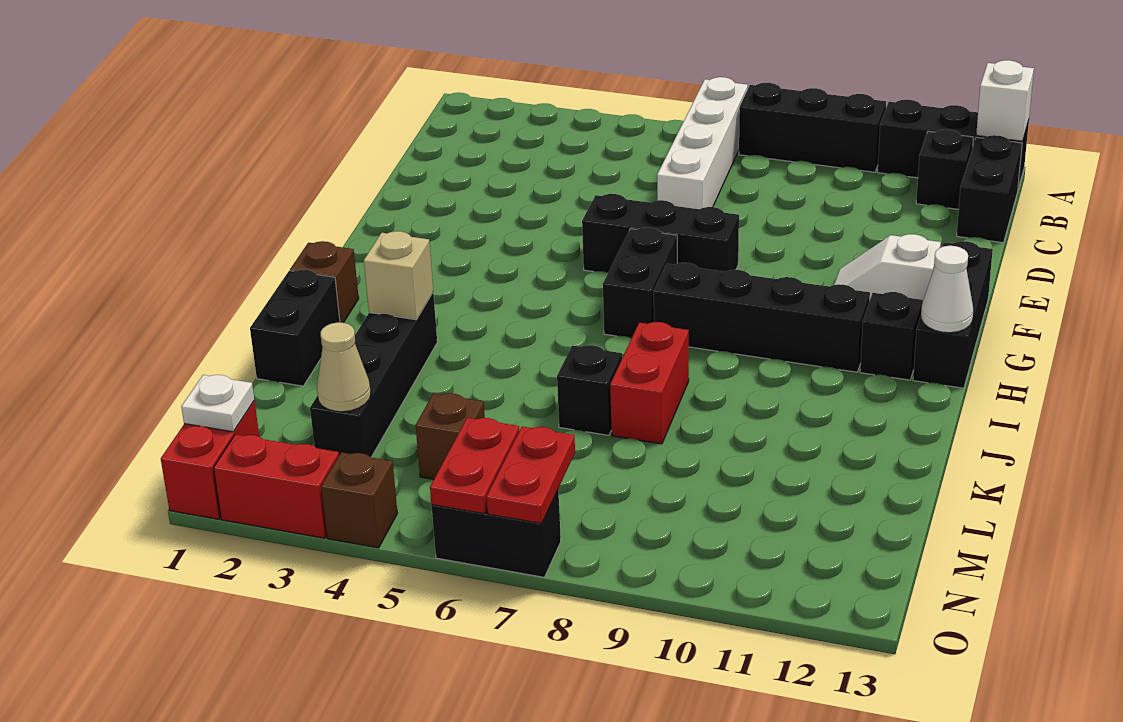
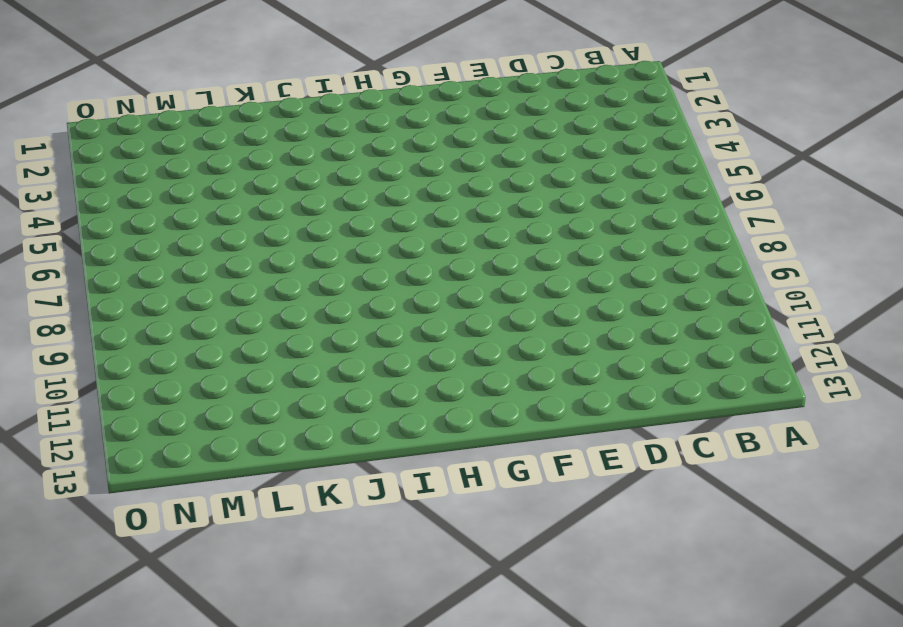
none -> white 1x4 brick [657,77,748,209]
none -> black 1x3 brick [739,83,886,172]
none -> black 1x3 brick [878,100,1029,188]

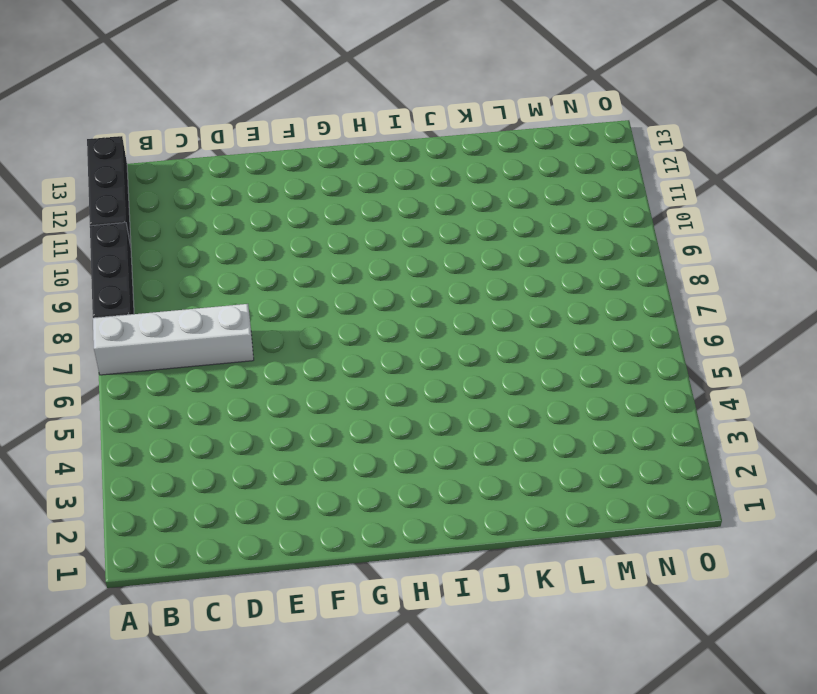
none -> black 1x1 brick [916,129,973,209]
none -> black 1x2 brick [957,135,1022,243]
none -> black 1x3 brick [582,194,739,272]

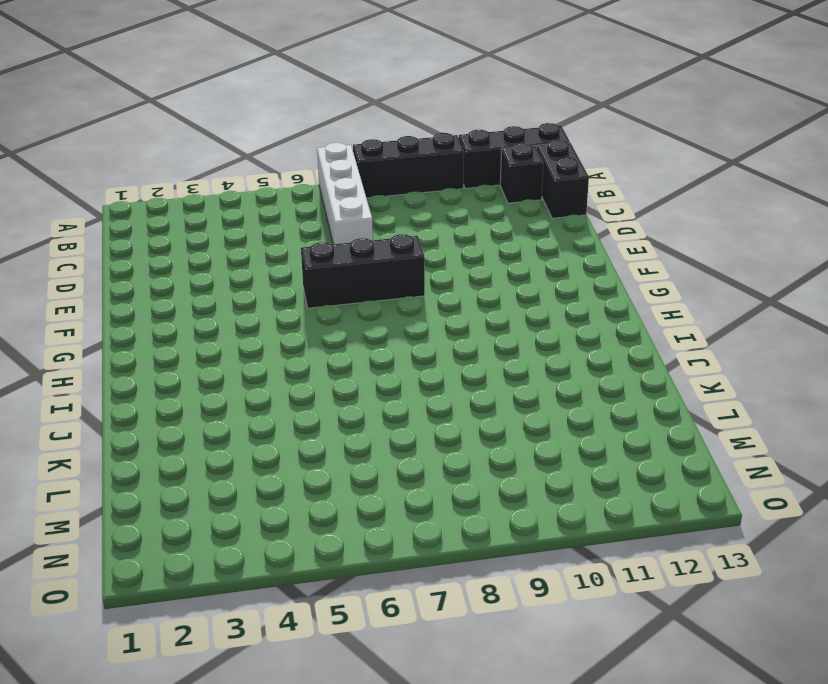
none -> white 1x2 slope [834,234,941,300]
none -> black 1x3 brick [913,241,993,388]
none -> black 1x2 brick [603,227,677,338]

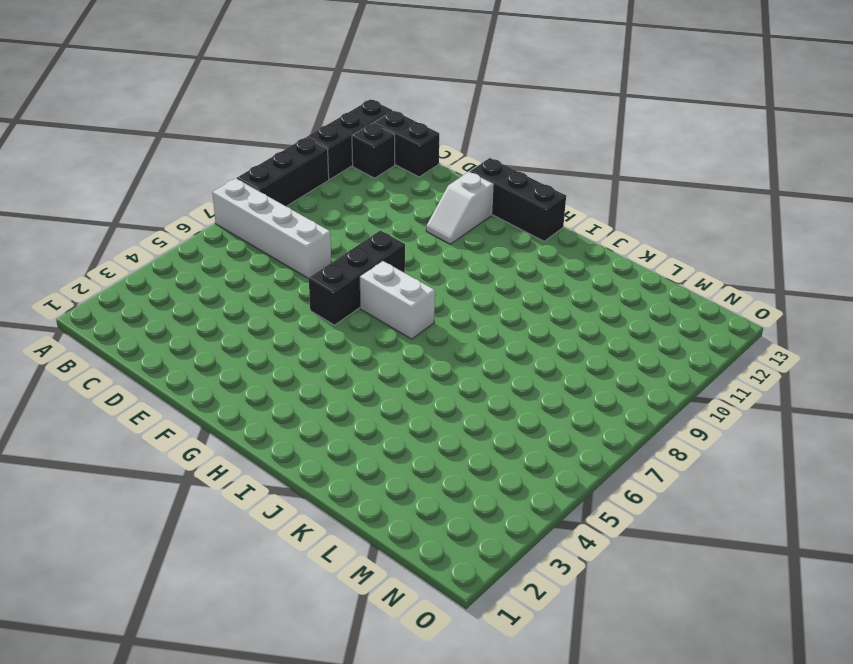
white 1x2 brick [360,261,435,339] -> black 1x2 brick [603,227,677,338]
none -> black 1x4 brick [654,263,870,372]
none -> black 1x1 brick [860,292,923,380]
none -> brown 1x1 brick [290,241,359,323]

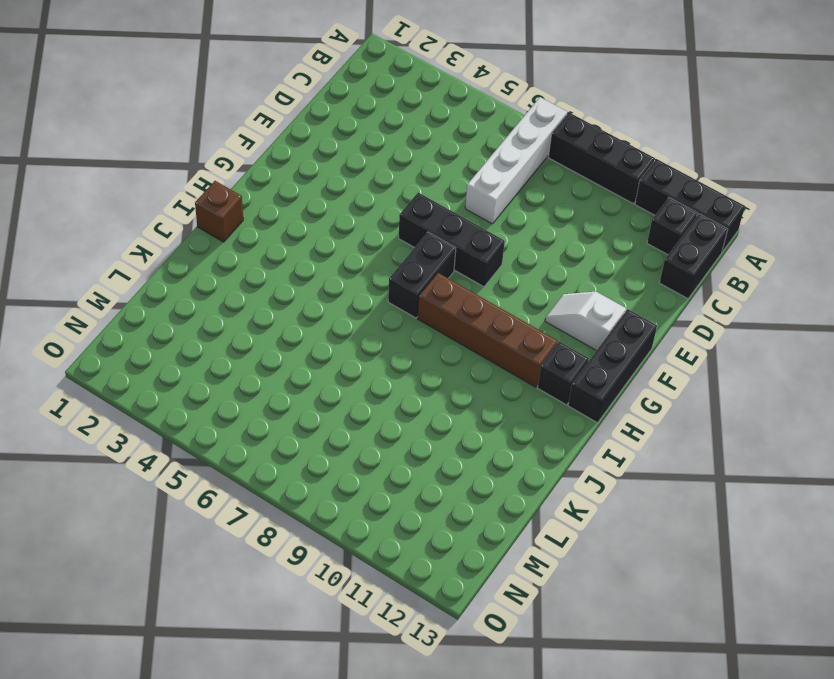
brown 1x4 brick [418,273,558,387] -> black 1x4 brick [654,263,870,372]
none -> black 1x2 brick [250,270,340,386]
none -> black 1x4 brick [310,293,437,457]
none -> red 1x2 brick [610,322,689,444]

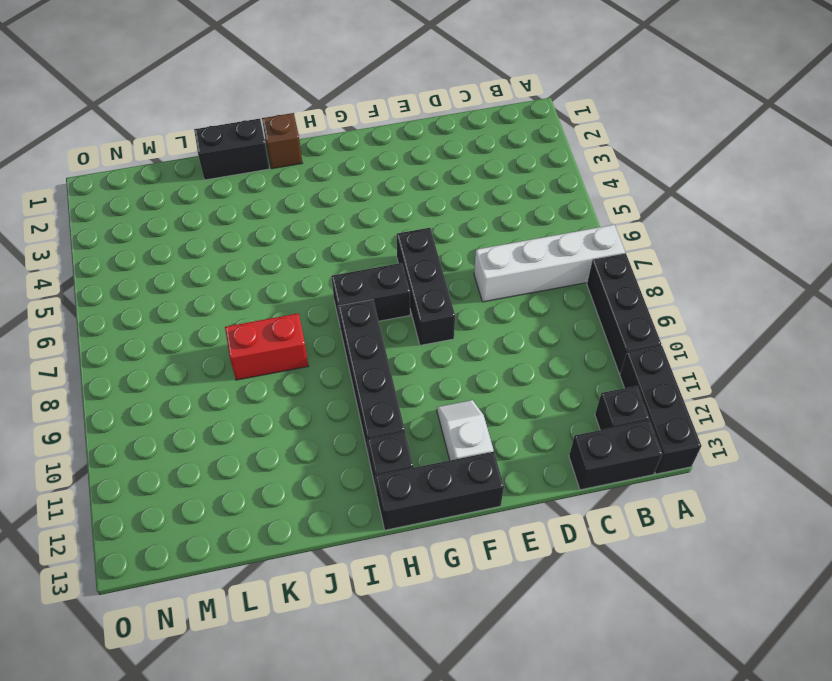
none -> black 1x4 brick [310,293,437,457]
none -> black 1x1 brick [557,345,622,435]
none -> brown 1x1 brick [416,393,485,479]

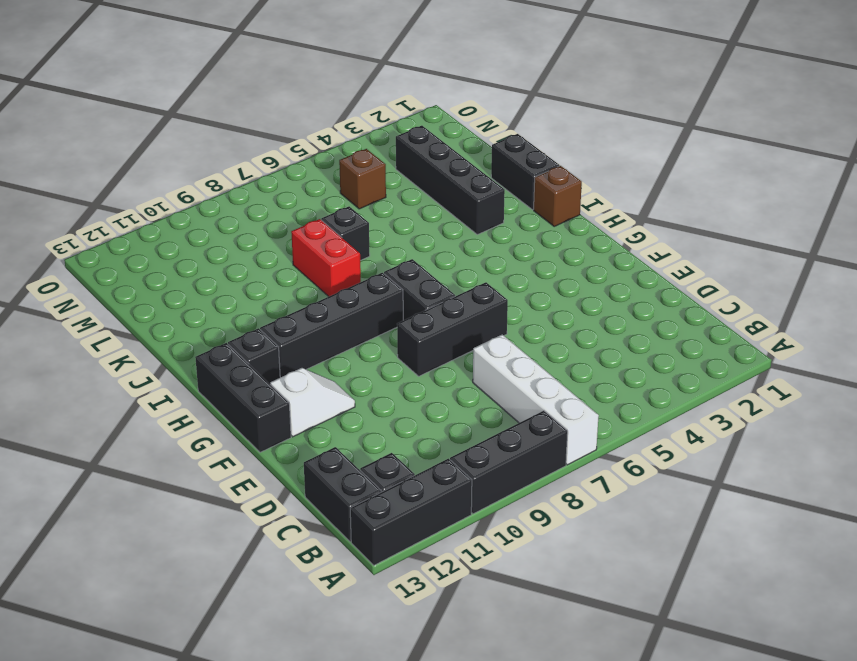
none -> red 1x2 brick [161,401,259,519]
none -> red 1x2 brick [214,435,339,538]
none -> brown 1x1 brick [321,452,398,548]

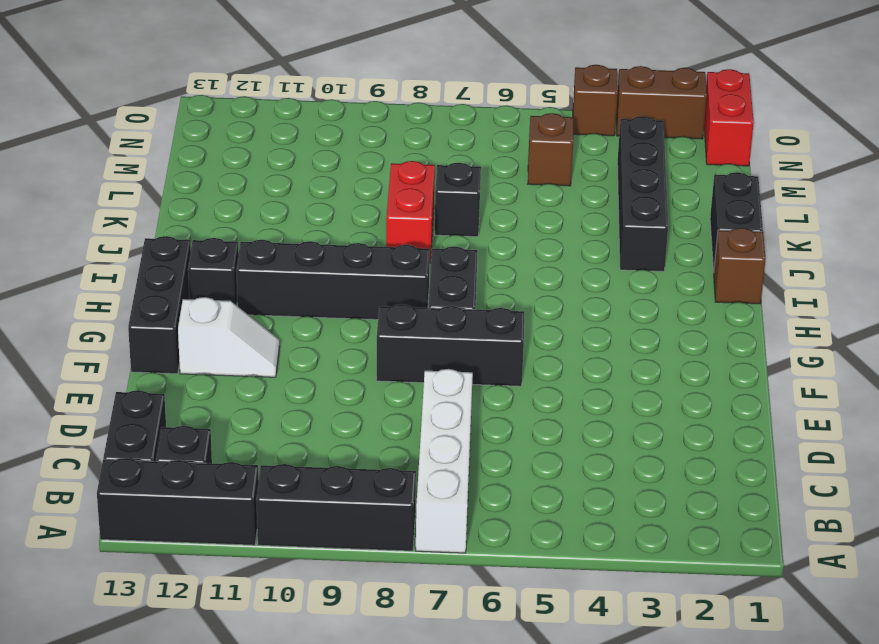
brown 1x2 brick [616,66,707,139] -> red 1x2 brick [214,435,339,538]
none -> black 1x2 brick [431,490,561,577]
none -> white 1x1 brick [976,60,1034,141]
none -> white 1x1 cone [921,246,973,333]

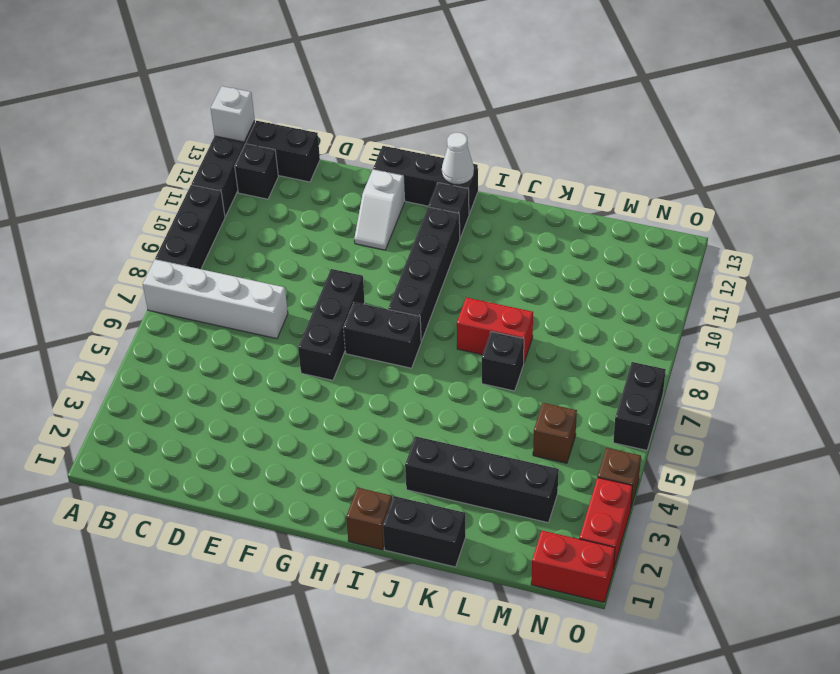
none -> tan 1x1 brick [364,231,433,320]
none -> tan 1x1 cone [317,322,371,412]
none -> white 1x1 plate [181,375,254,432]

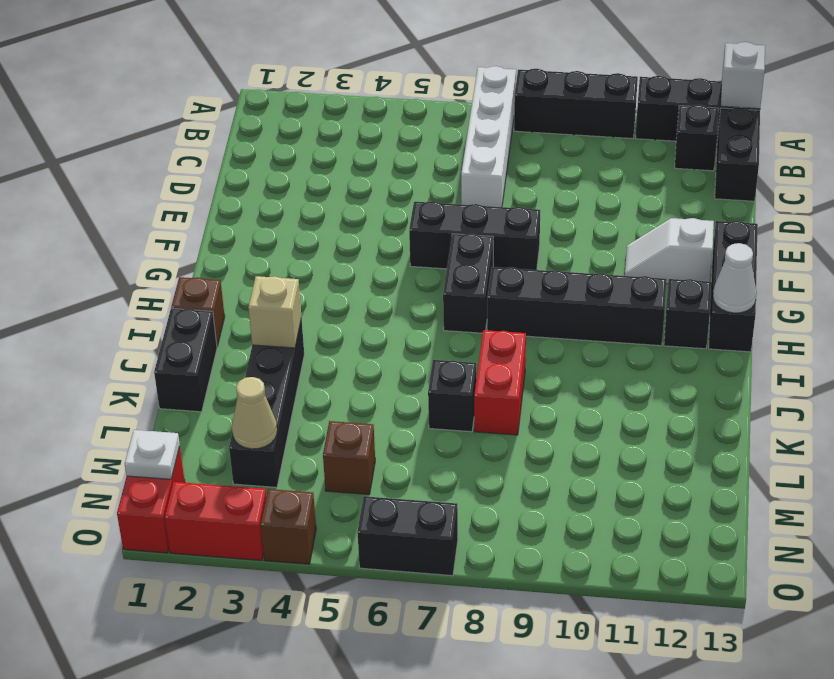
none -> red 1x2 plate [430,418,519,514]
none -> red 1x2 plate [487,426,575,524]

